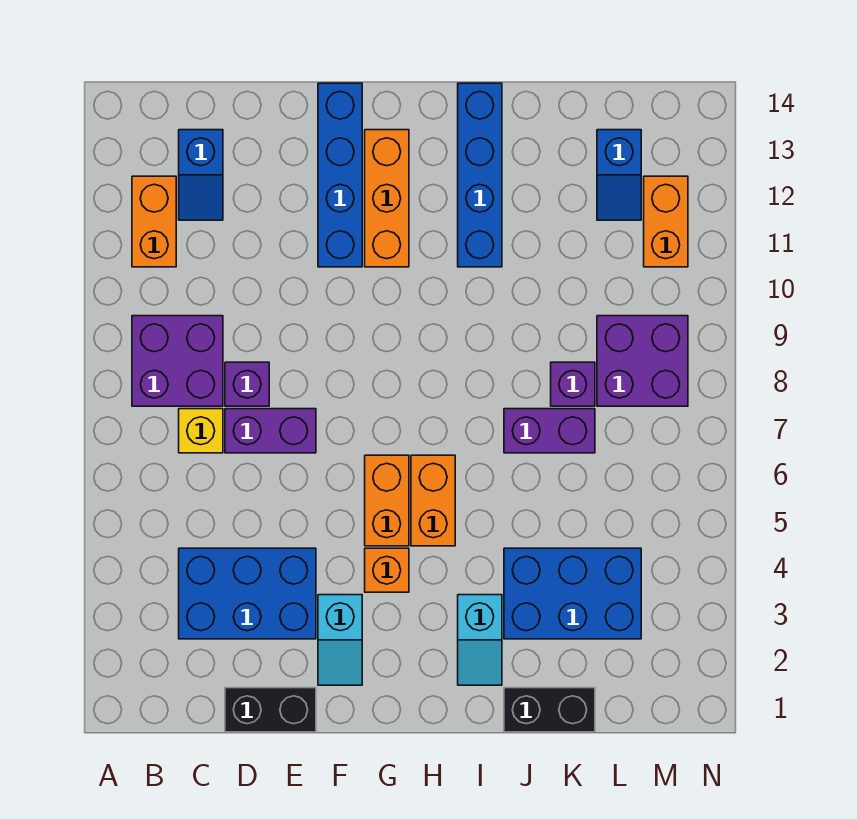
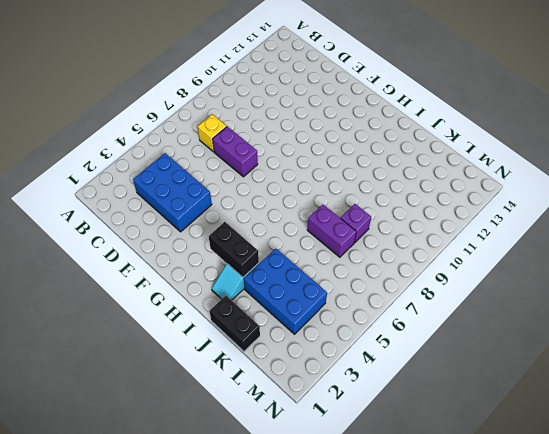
black 1x2 brick [209,222,259,277] -> black 1x2 brick moved to [225,688,316,732]
none -> purple 2x2 brick [132,316,223,406]
none -> orange 1x2 brick [132,176,176,267]
none -> blue 1x2 slope [179,130,223,220]

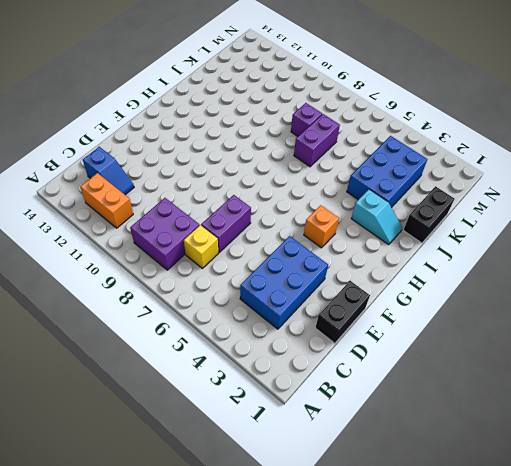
none -> purple 1x1 brick [225,362,269,406]
none -> cyan 1x2 slope [318,595,362,685]
none -> blue 1x4 brick [318,83,362,267]

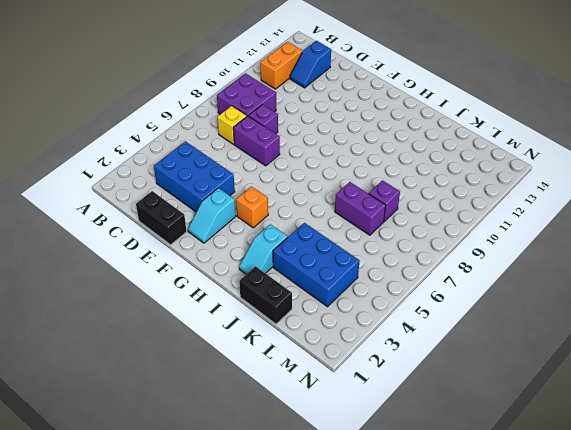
none -> blue 1x4 brick [318,83,362,267]
none -> orange 1x2 brick [365,455,409,546]
none -> orange 1x3 brick [365,130,409,267]

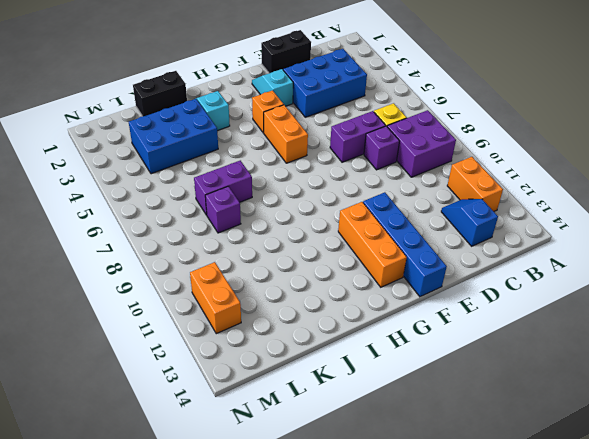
none -> orange 1x2 brick [411,455,455,546]
none -> blue 1x4 brick [458,83,502,267]
none -> purple 2x2 brick [597,316,688,406]

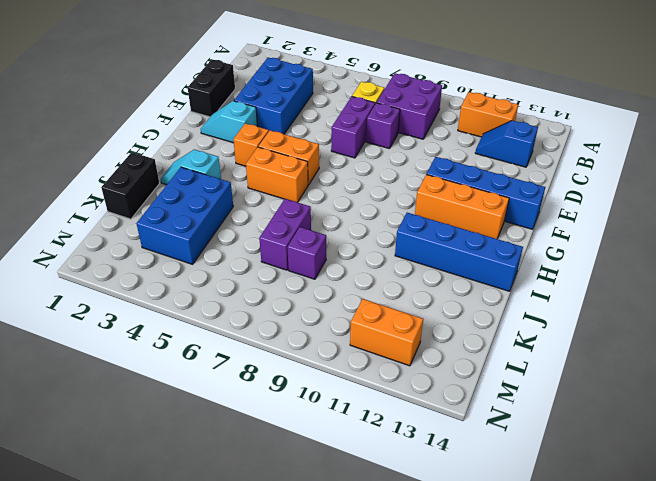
none -> purple 2x2 brick [597,316,688,406]
none -> blue 1x2 slope [597,130,641,220]

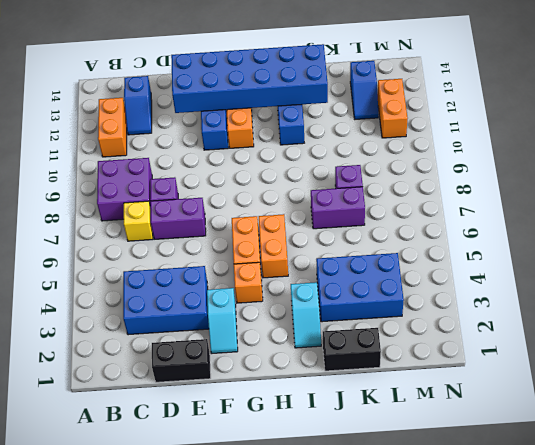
blue 2x6 brick [171,44,328,113] -> none
none -> purple 2x2 brick [597,316,688,406]

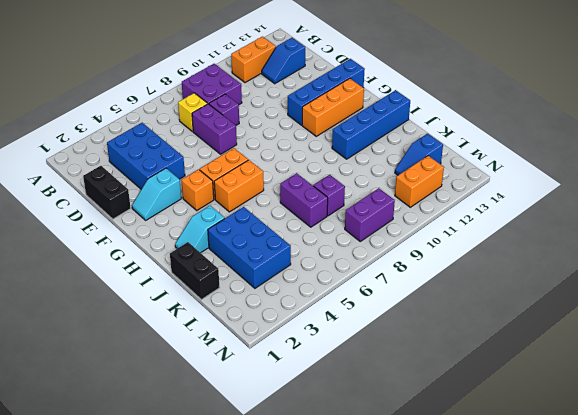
purple 1x2 brick [345,188,395,241] -> purple 2x2 brick [597,316,688,406]

